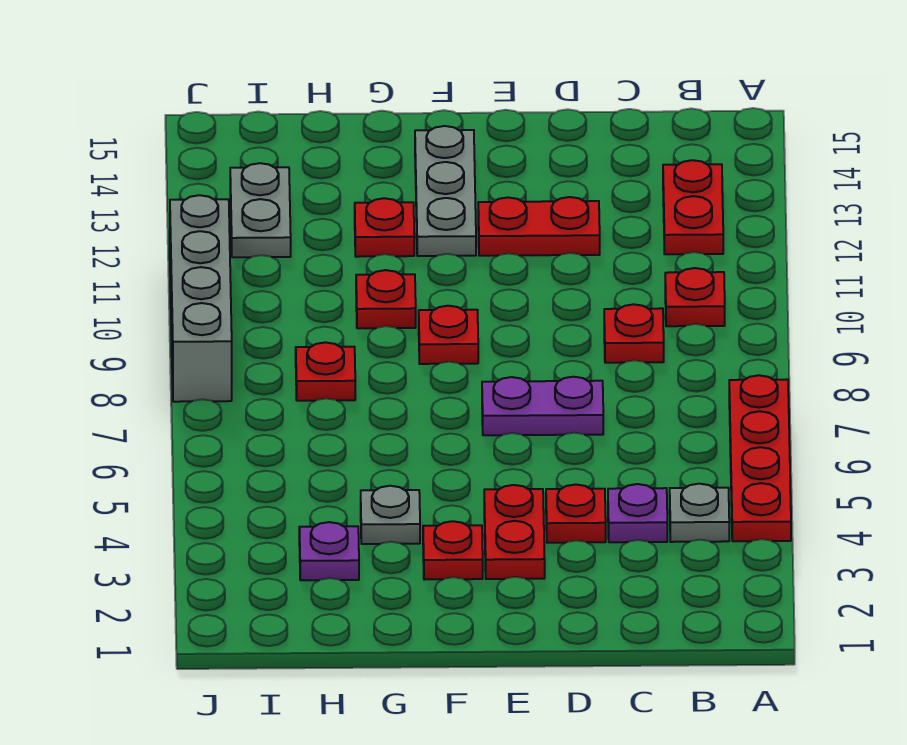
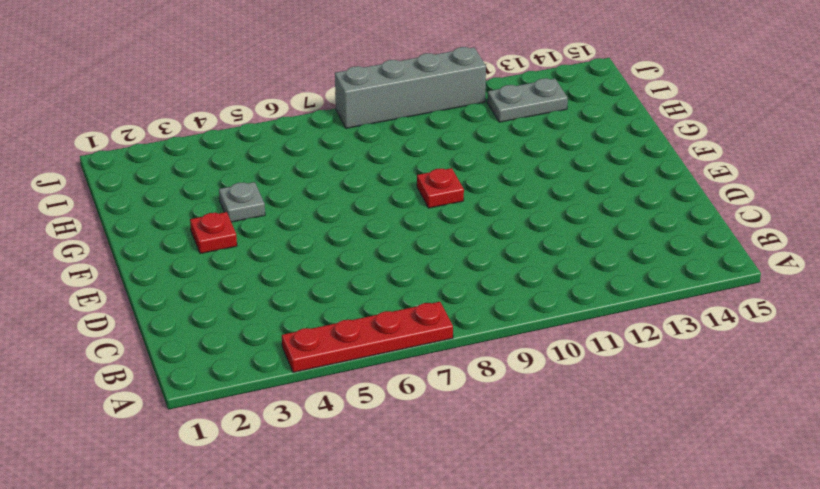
none -> grey 1x1 plate [670,484,729,542]
none -> red 1x1 plate [665,268,725,326]
none -> red 1x2 plate [663,160,723,254]

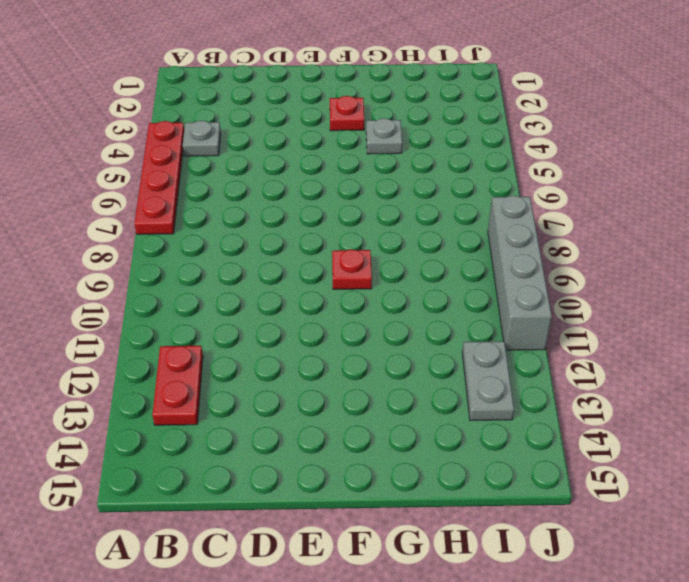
none -> red 1x1 plate [665,268,725,326]
none -> purple 1x1 plate [608,484,667,542]
none -> red 1x1 plate [604,304,664,363]

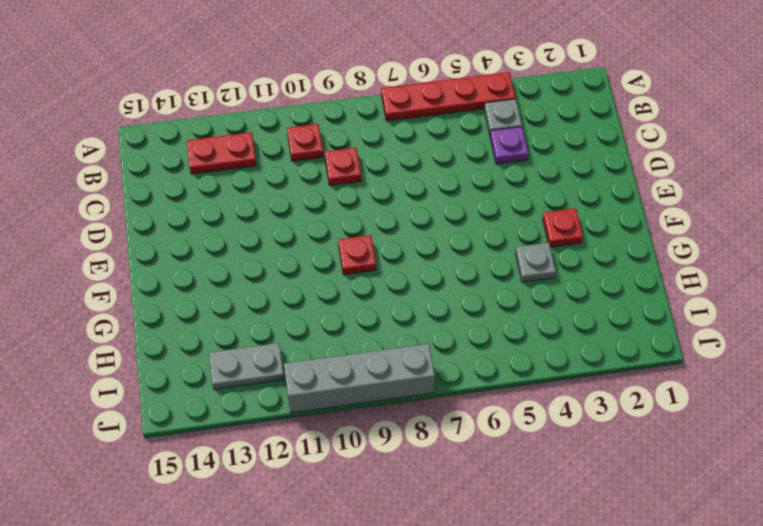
none -> red 1x1 plate [546,484,606,543]
none -> purple 1x2 plate [482,377,603,435]
none -> red 1x2 plate [478,197,600,256]

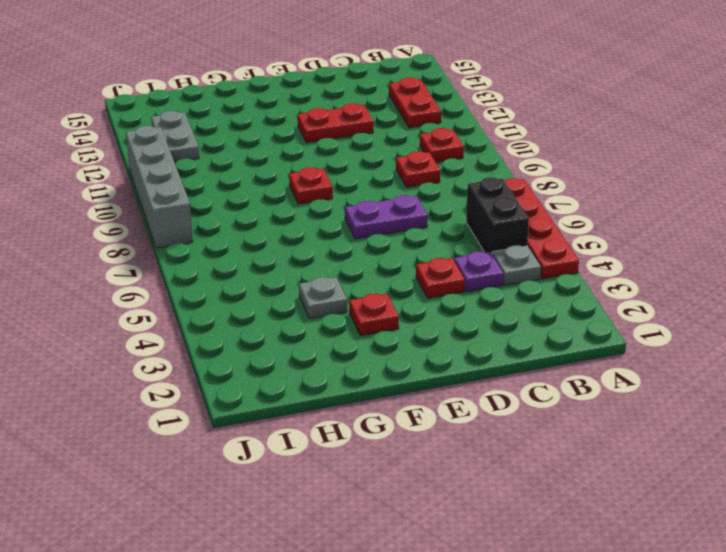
black 1x2 brick [466,177,529,254] -> none
none -> red 1x2 plate [484,485,545,579]
none -> grey 1x3 plate [415,126,476,256]
none -> red 1x1 plate [356,270,416,328]

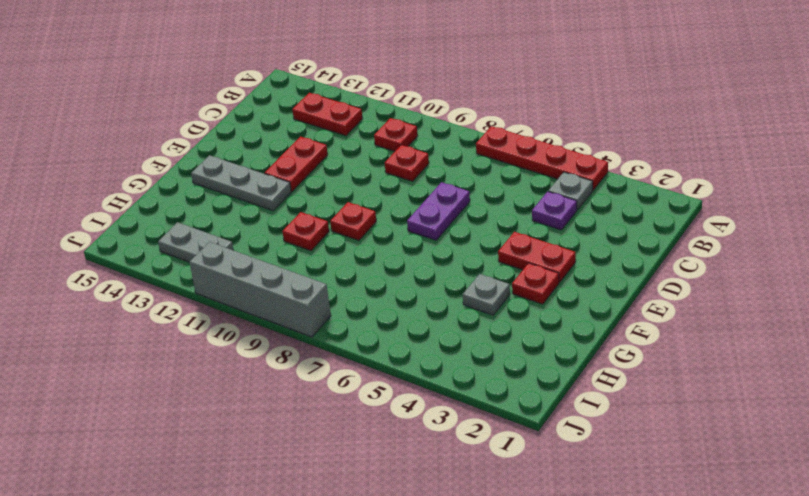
none -> red 1x1 plate [546,484,606,543]
none -> red 1x1 plate [355,198,414,257]
none -> purple 1x1 plate [299,522,359,580]

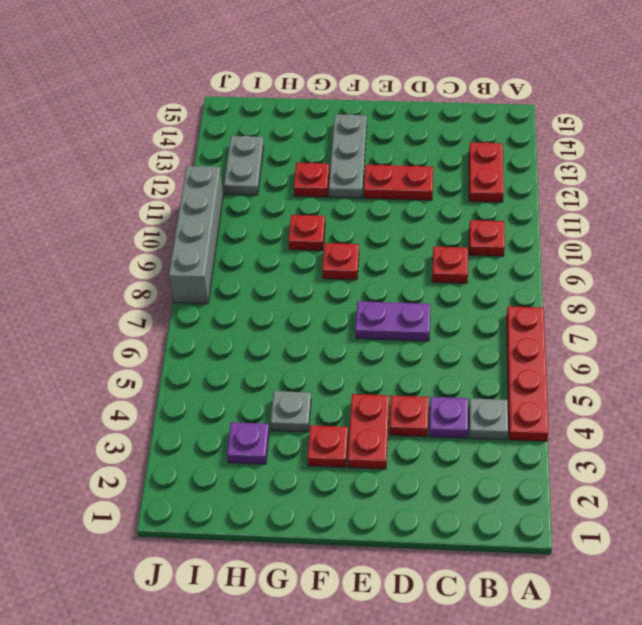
none -> red 1x1 plate [296,342,355,401]

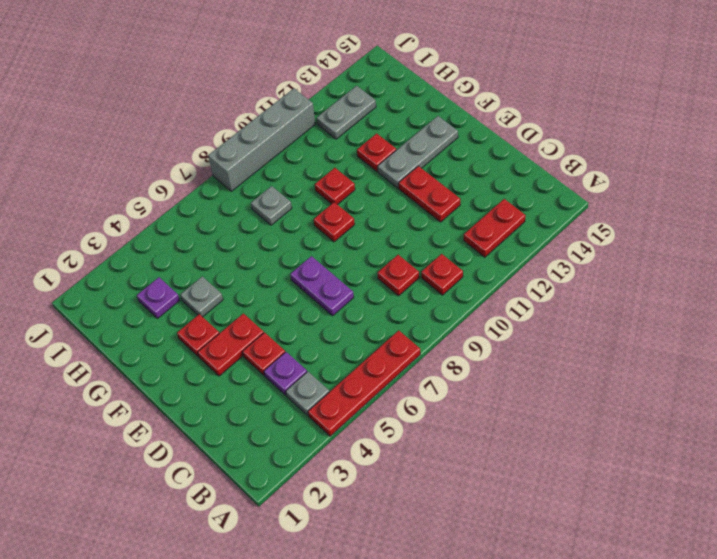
grey 1x1 plate [251,186,292,225] -> red 1x1 plate [296,342,355,401]

